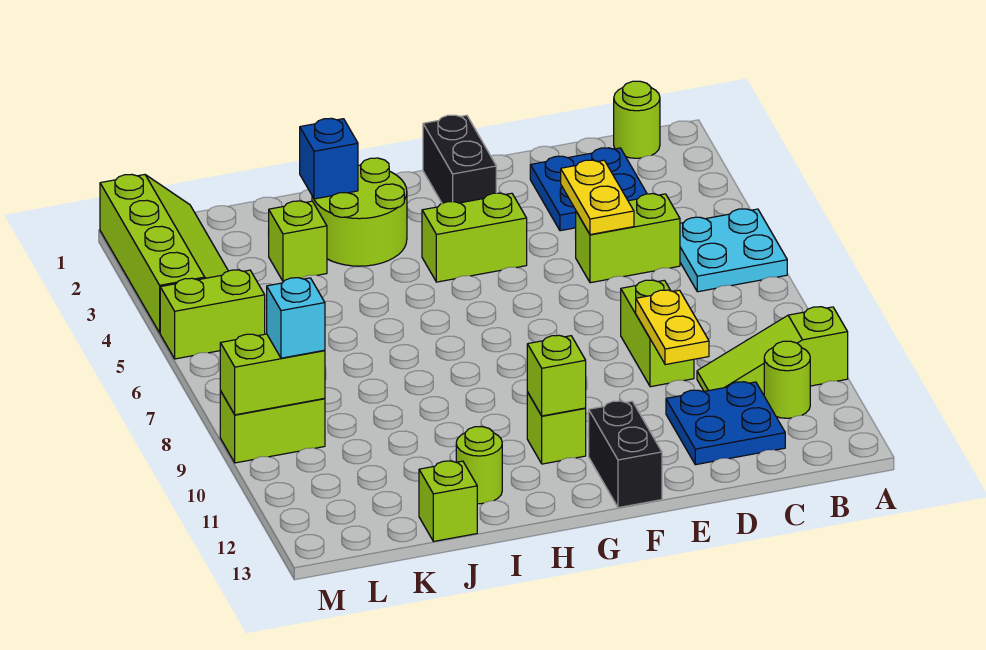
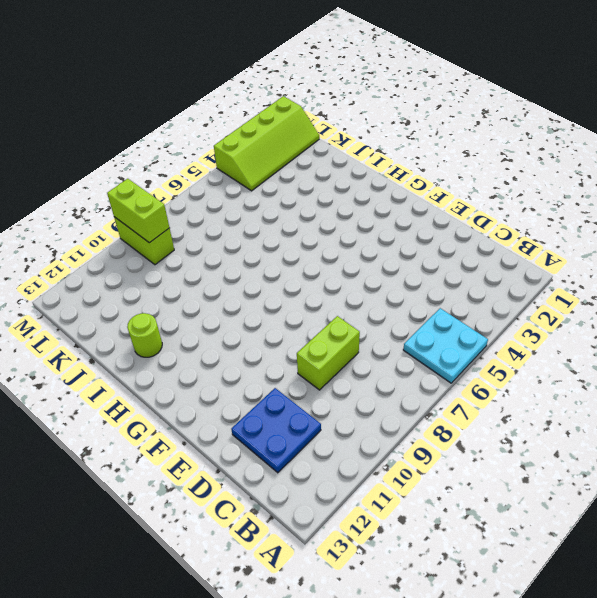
none -> lime 1x3 slope [697,307,848,395]
none -> lime 1x1 round brick [614,81,660,158]
none -> lime 1x1 round brick [764,341,810,418]

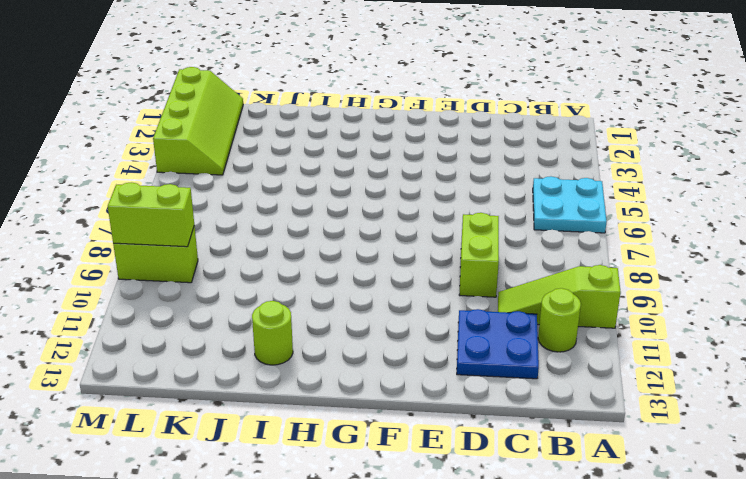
none -> lime 1x1 round brick [614,81,660,158]
none -> blue 2x2 plate [530,148,647,231]
none -> lime 1x2 brick [576,194,680,283]

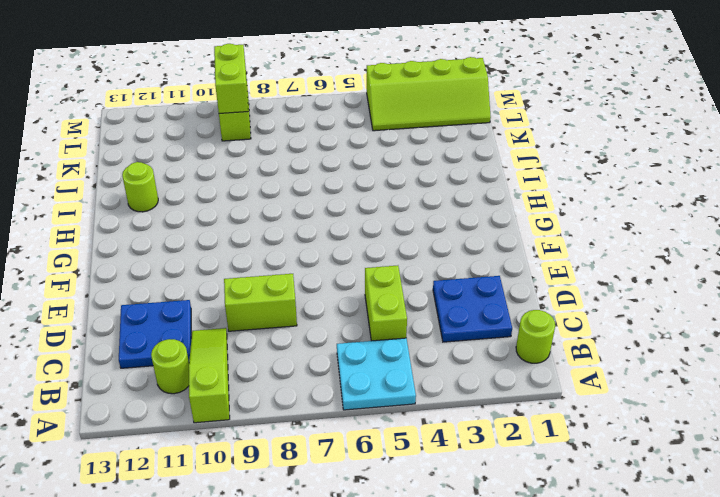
none -> black 1x2 brick [423,115,496,203]
none -> lime 1x2 brick [422,193,527,282]
none -> black 1x2 brick [589,401,662,508]

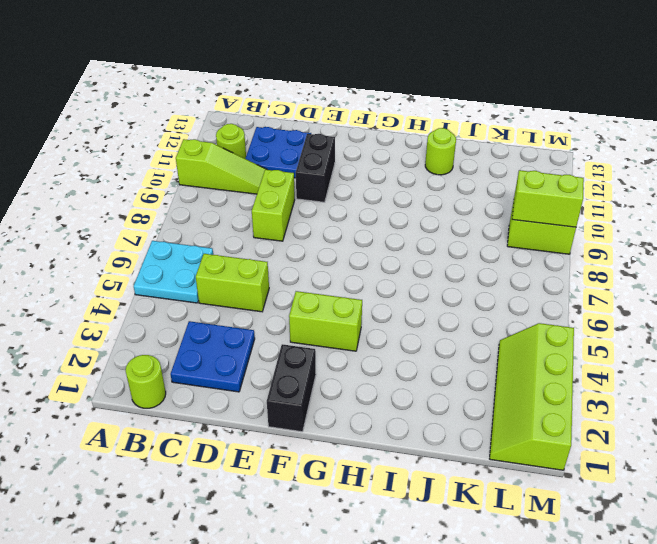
black 1x2 brick [296,134,335,202] -> black 1x2 brick moved to [589,401,662,508]
none -> lime 1x1 brick [527,392,586,464]
none -> lime 2x2 round brick [312,158,407,266]
none -> lime 1x1 brick [269,201,327,282]

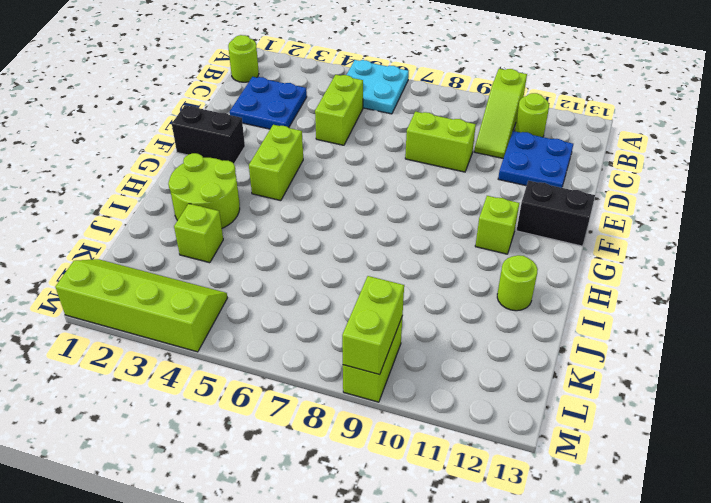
none -> lime 1x1 brick [419,461,477,542]
none -> lime 1x2 brick [160,270,265,359]
none -> yellow 1x2 plate [561,160,634,235]

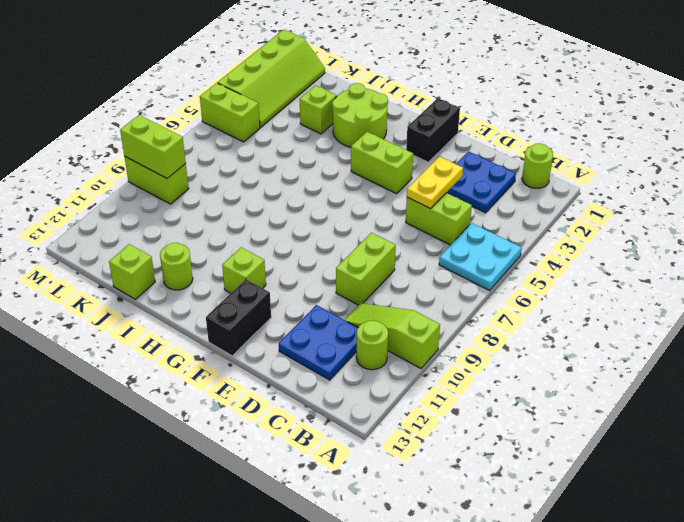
none -> yellow 1x2 plate [636,290,709,365]
none -> lime 1x1 brick [527,335,586,416]
none -> blue 1x1 brick [300,118,358,199]

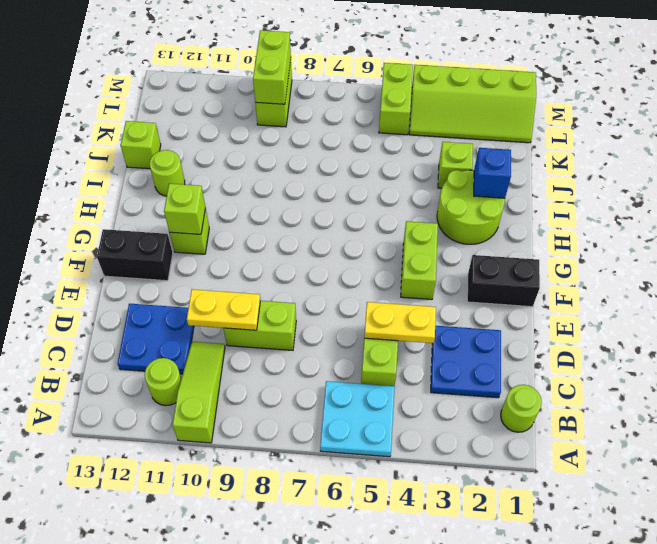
none -> cyan 1x1 brick [267,278,325,358]

